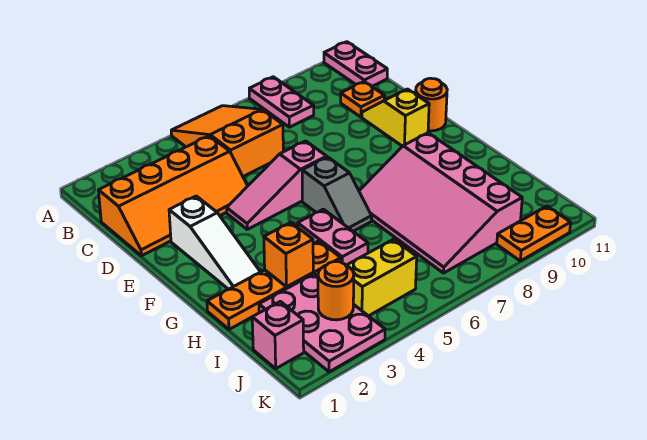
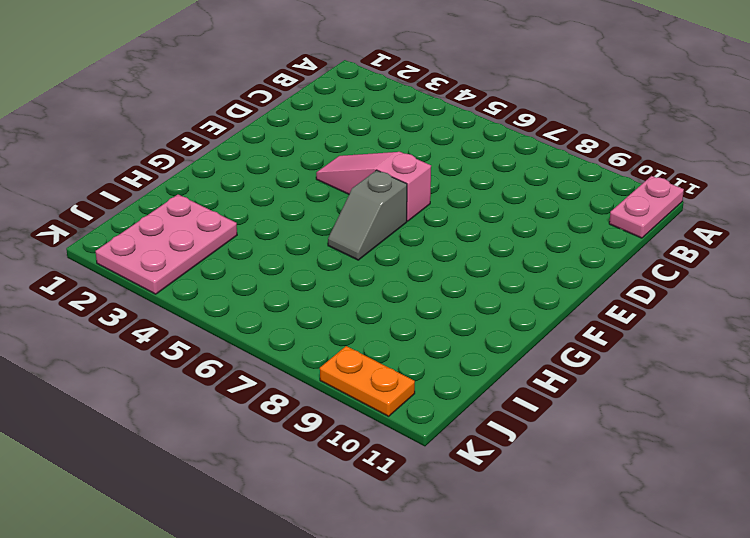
none -> orange 2x3 slope [171,106,283,177]
none -> pink 1x2 plate [249,77,314,127]
none -> orange 2x4 slope [98,136,247,256]

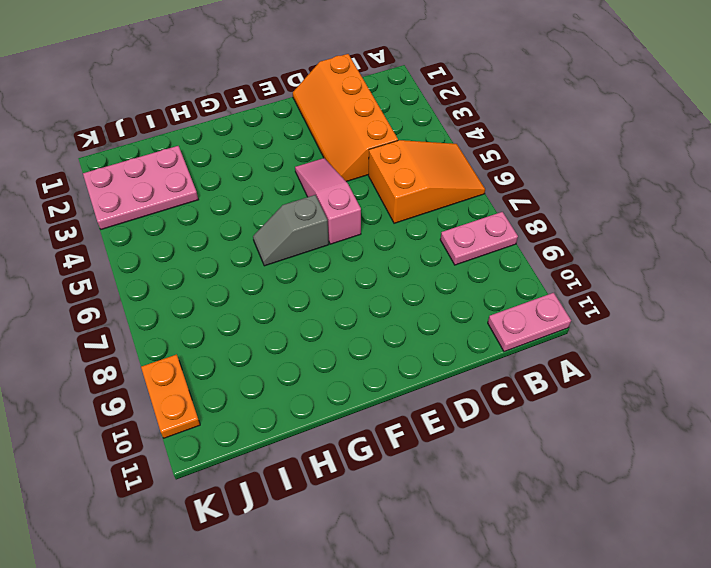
none -> orange 1x1 plate [341,82,385,117]
none -> yellow 1x2 slope [362,89,429,146]
none -> white 1x3 slope [169,196,260,289]

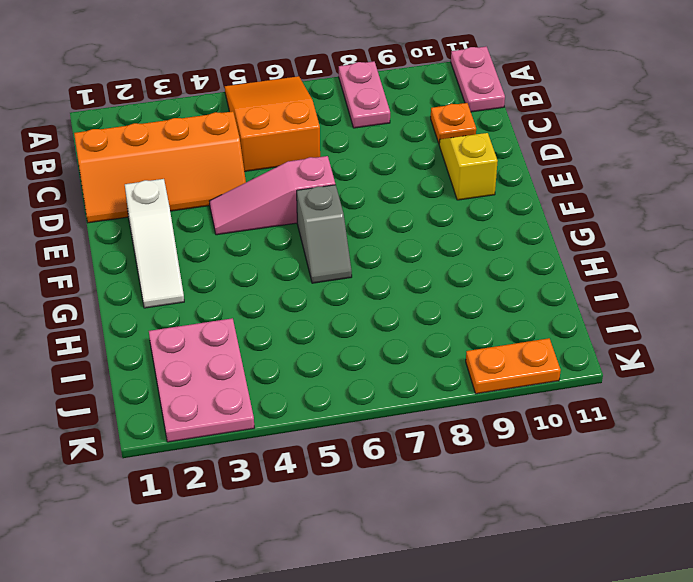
none -> orange 1x1 round brick [416,78,447,131]
none -> pink 1x2 plate [298,209,368,265]
none -> pink 3x4 slope [359,133,522,273]

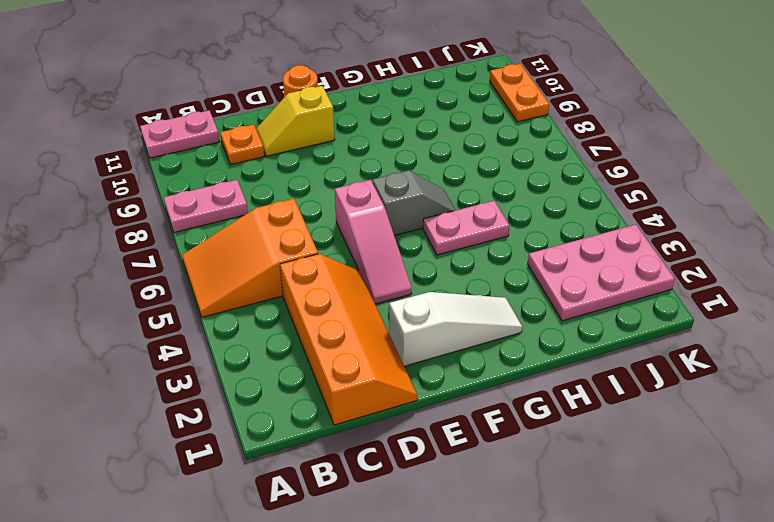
none -> pink 3x4 slope [359,133,522,273]
none -> orange 1x4 plate [207,241,341,329]
none -> pink 1x1 brick [252,301,304,368]

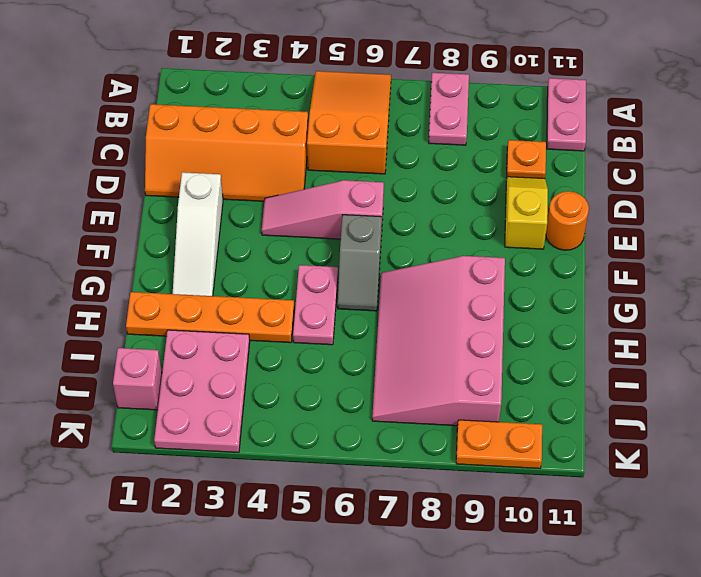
none -> yellow 1x2 brick [346,239,417,316]
none -> orange 1x1 brick [264,222,313,287]
none -> orange 1x1 round brick [318,262,354,320]

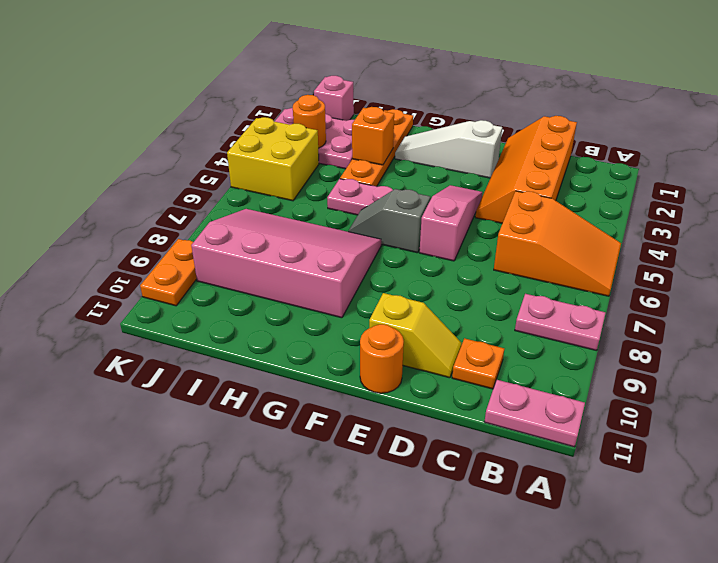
yellow 2x2 brick [227,117,319,201] -> yellow 1x2 brick [346,239,417,316]

